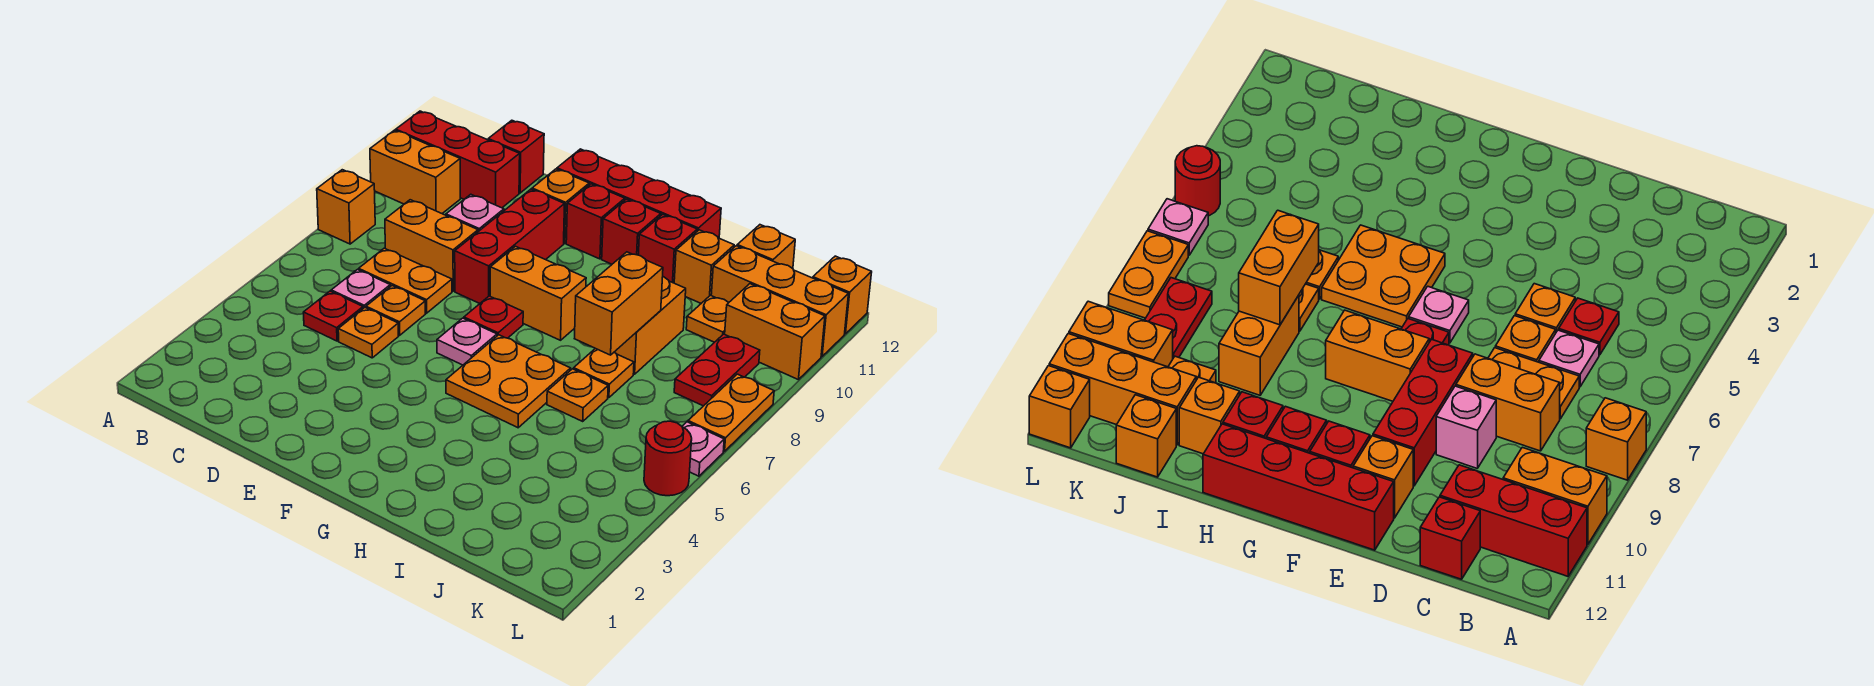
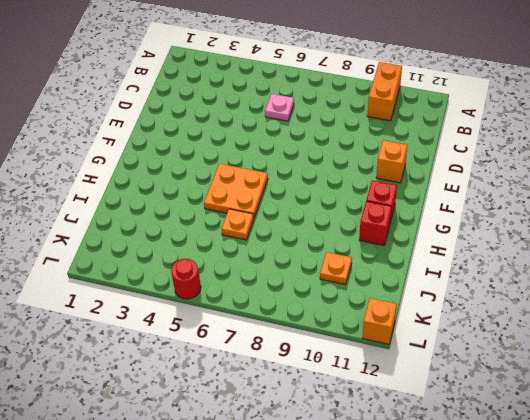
none -> orange 1x1 brick [317,170,375,244]
none -> red 1x3 brick [396,111,520,208]
none -> red 1x1 plate [303,291,363,341]
none -> orange 1x2 plate [359,248,452,313]

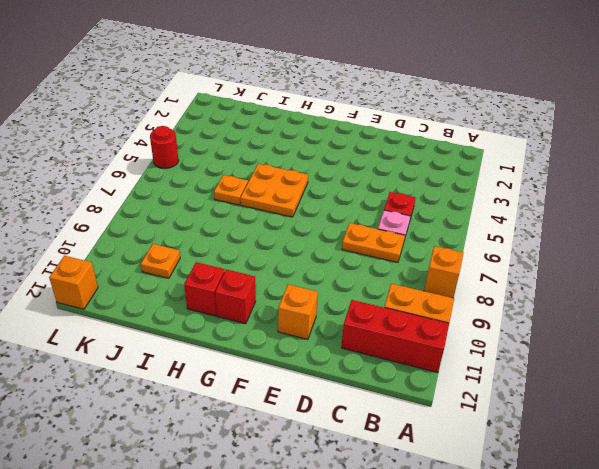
none -> orange 1x2 brick [385,200,478,291]
none -> red 1x1 brick [488,120,544,193]
none -> orange 1x1 plate [338,307,399,358]
none -> orange 1x1 plate [366,286,425,335]

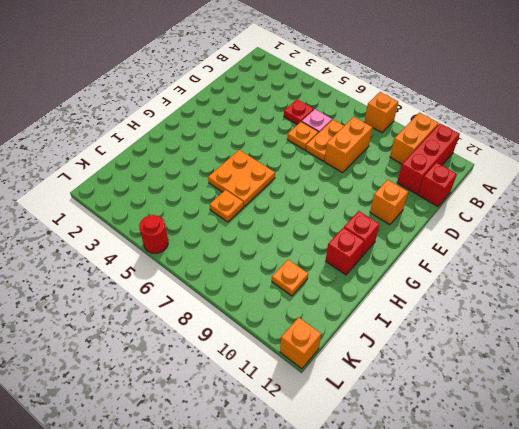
none -> orange 1x1 plate [338,307,399,358]
none -> pink 1x1 brick [446,194,504,232]
none -> red 1x3 brick [455,189,565,303]
none -> red 1x4 brick [557,149,721,238]

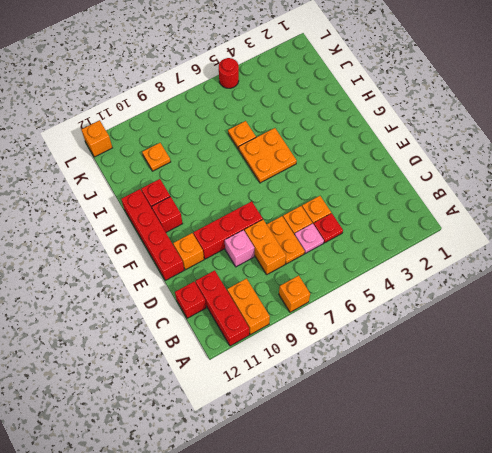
none -> pink 1x1 plate [437,318,497,365]
none -> red 1x1 plate [464,296,523,338]
none -> orange 1x2 brick [490,246,586,340]
none -> red 1x1 brick [566,184,625,259]

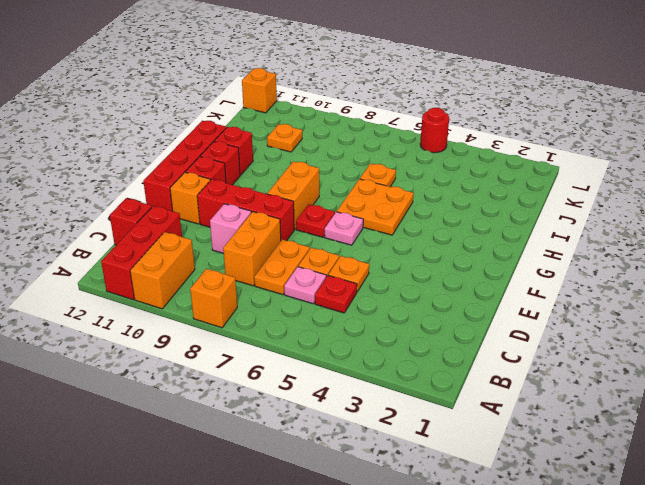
none -> orange 1x1 plate [574,348,634,398]
none -> orange 1x2 brick [615,277,686,374]
none -> orange 1x1 brick [674,230,734,303]
none -> orange 1x3 brick [711,246,848,356]

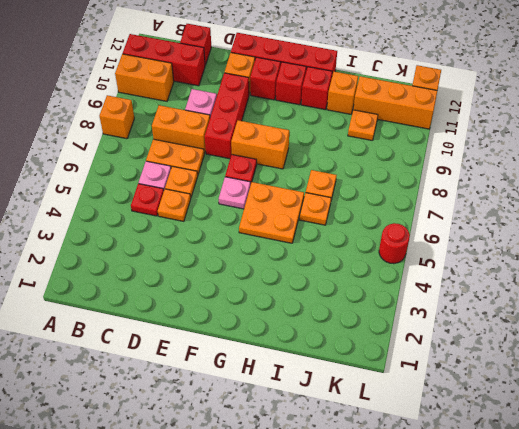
none -> orange 1x2 brick [615,277,686,374]
none -> orange 1x1 brick [737,225,795,269]
none -> red 1x2 plate [674,334,760,406]
none -> orange 1x2 brick [725,284,825,380]

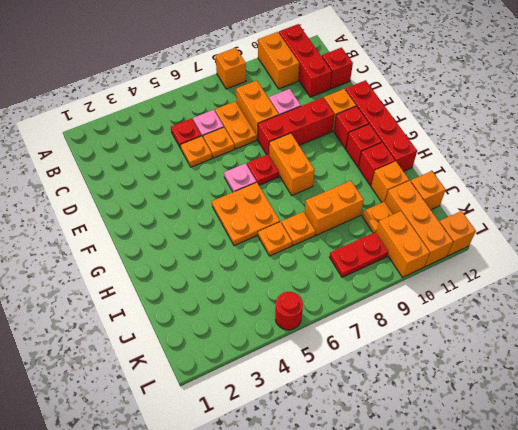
none -> pink 1x1 plate [682,422,724,476]
none -> orange 1x2 plate [688,374,774,451]
none -> orange 1x2 brick [574,252,663,355]

